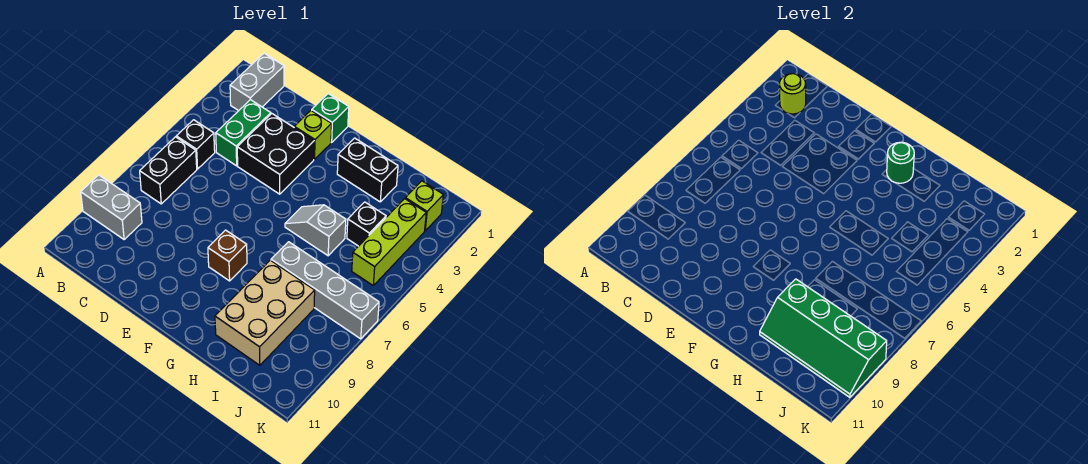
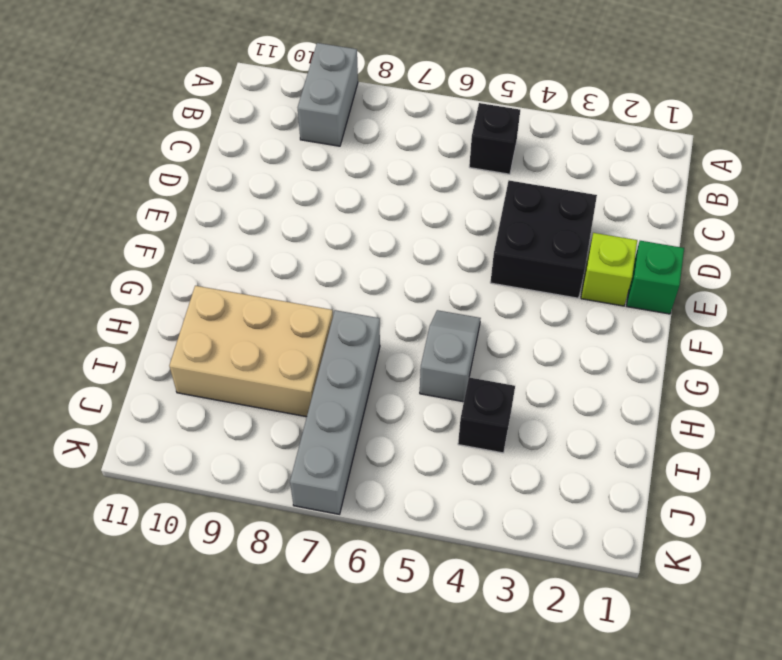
none -> grey 1x2 brick [230,53,284,111]
none -> black 1x2 brick [140,137,197,204]
none -> green 1x2 brick [216,100,271,166]

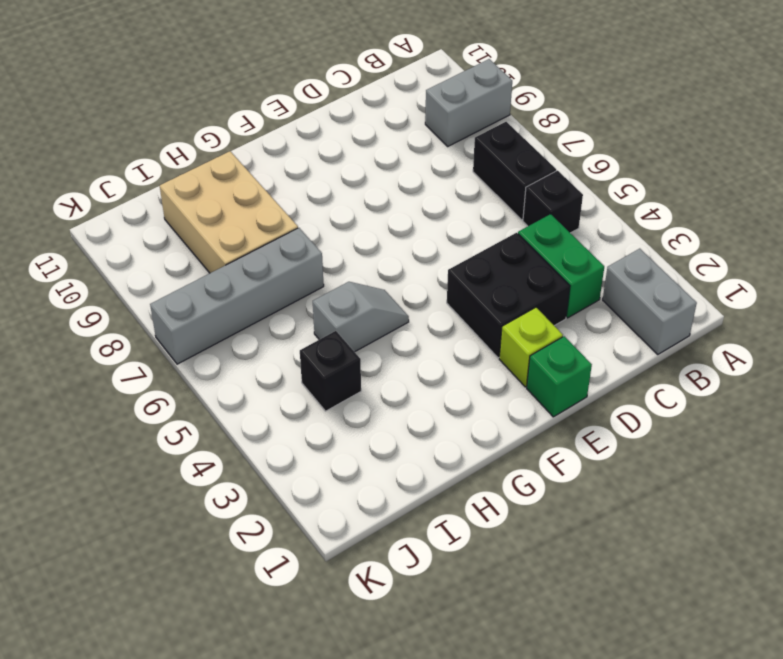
none -> brown 1x1 brick [208,230,247,281]
none -> black 1x2 brick [337,138,398,202]
none -> lime 1x1 brick [405,181,443,231]

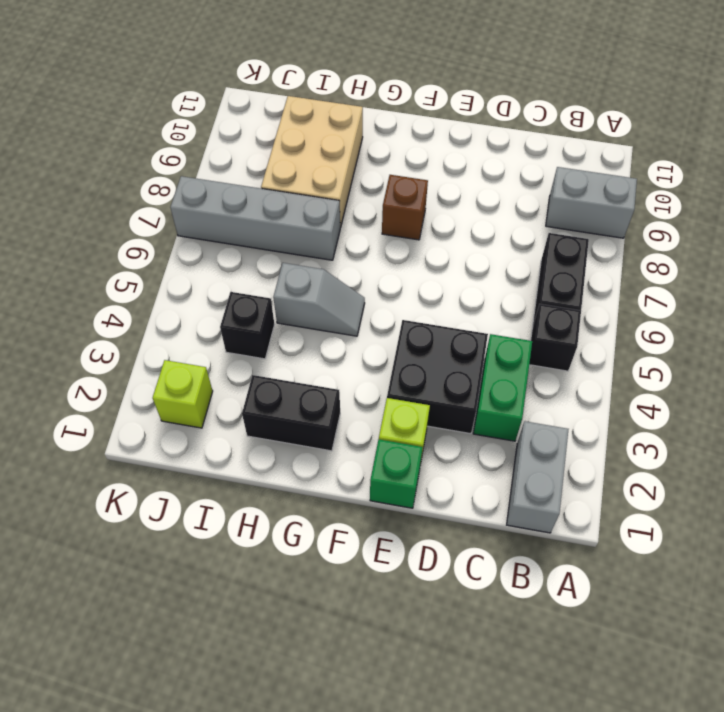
none -> lime 1x3 brick [352,199,426,285]
none -> lime 1x1 round brick [779,74,806,114]
none -> green 1x1 round brick [887,142,914,183]

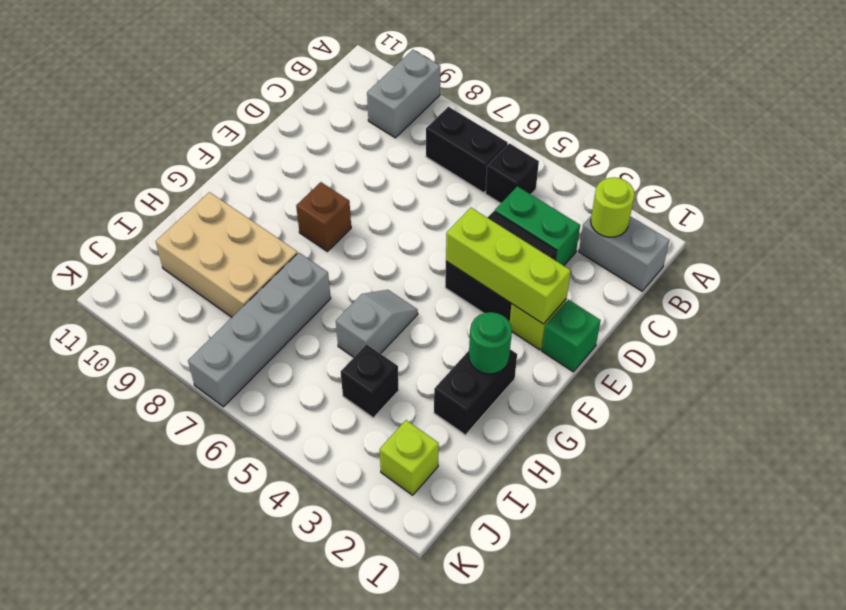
lime 1x3 brick [446,208,571,324] -> lime 1x3 brick moved to [352,199,426,285]
none -> green 2x4 slope [760,279,887,397]

